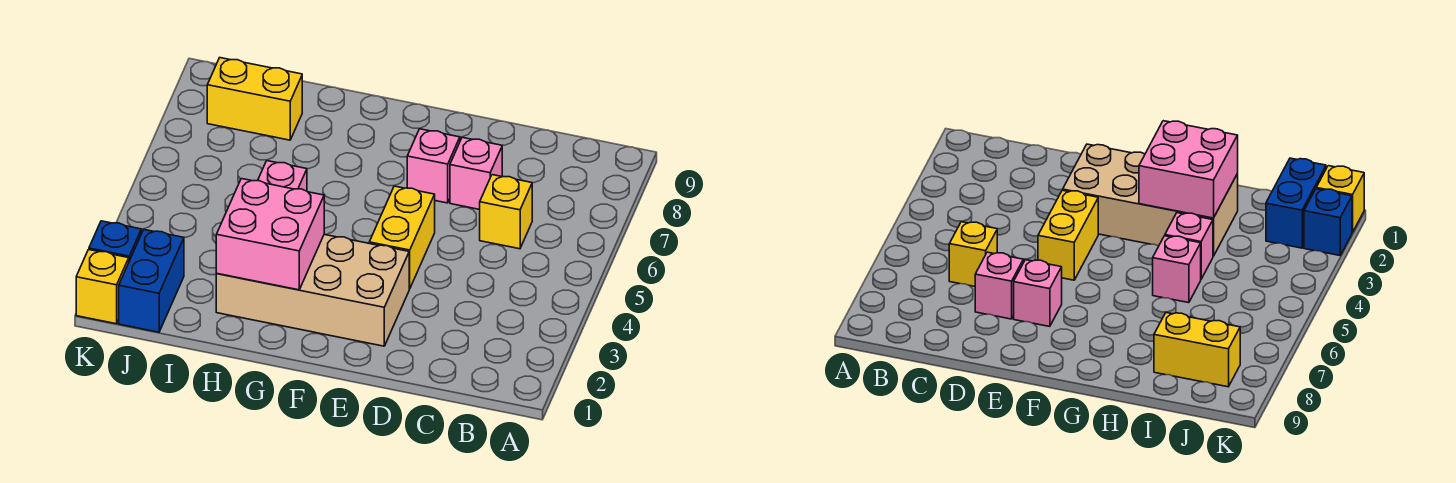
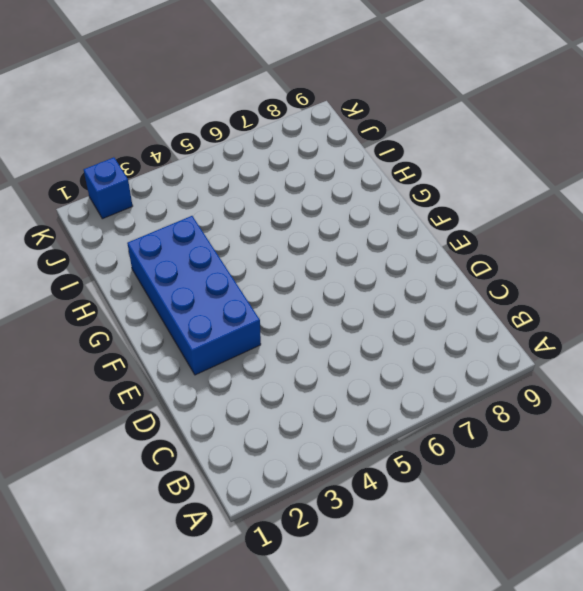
blue 2x4 brick [127,216,261,375] -> tan 2x4 brick [216,234,409,346]
none -> yellow 1x1 brick [480,175,532,249]
none -> pink 1x1 brick [450,137,502,210]
none -> yellow 1x2 brick [369,186,435,289]

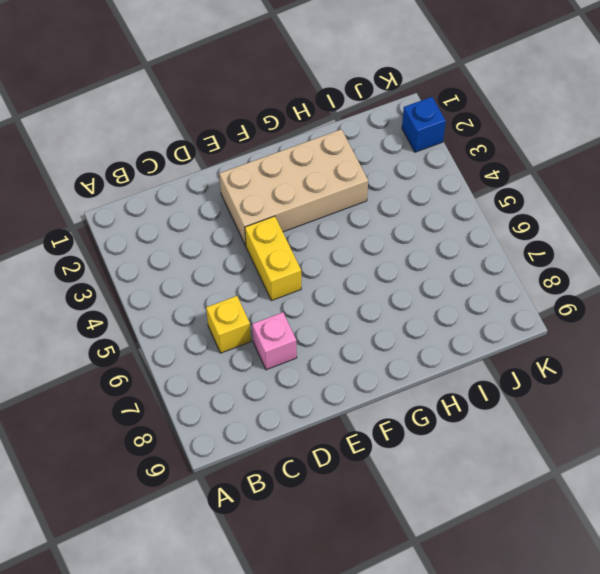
none -> pink 1x1 brick [407,129,460,203]
none -> pink 1x1 brick [1165,213,1213,279]
none -> pink 1x1 brick [258,161,307,191]

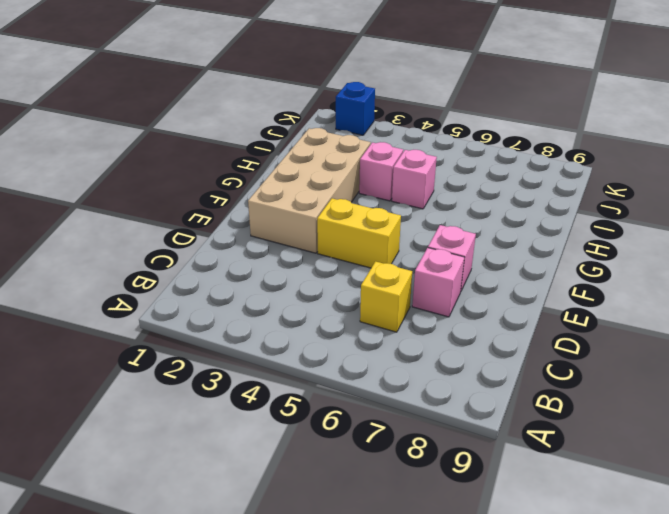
none -> yellow 1x2 brick [207,58,302,140]
none -> blue 1x2 brick [119,230,184,332]
none -> yellow 1x1 brick [76,250,129,324]

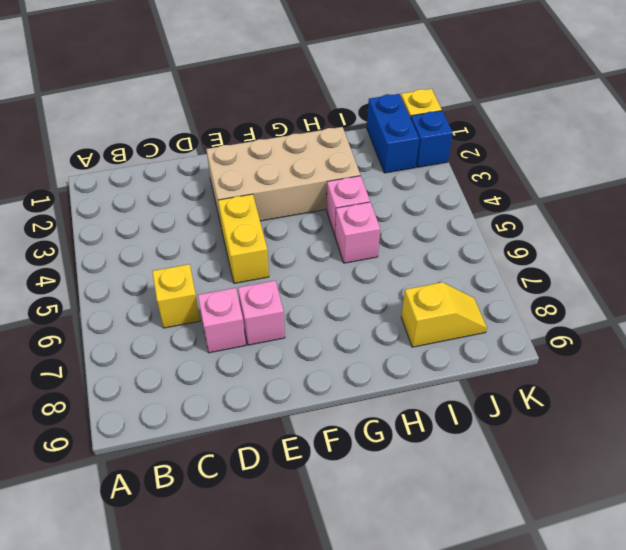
yellow 1x2 slope [401,282,487,347] -> yellow 1x2 brick [207,58,302,140]
none -> pink 2x2 brick [216,179,324,290]

